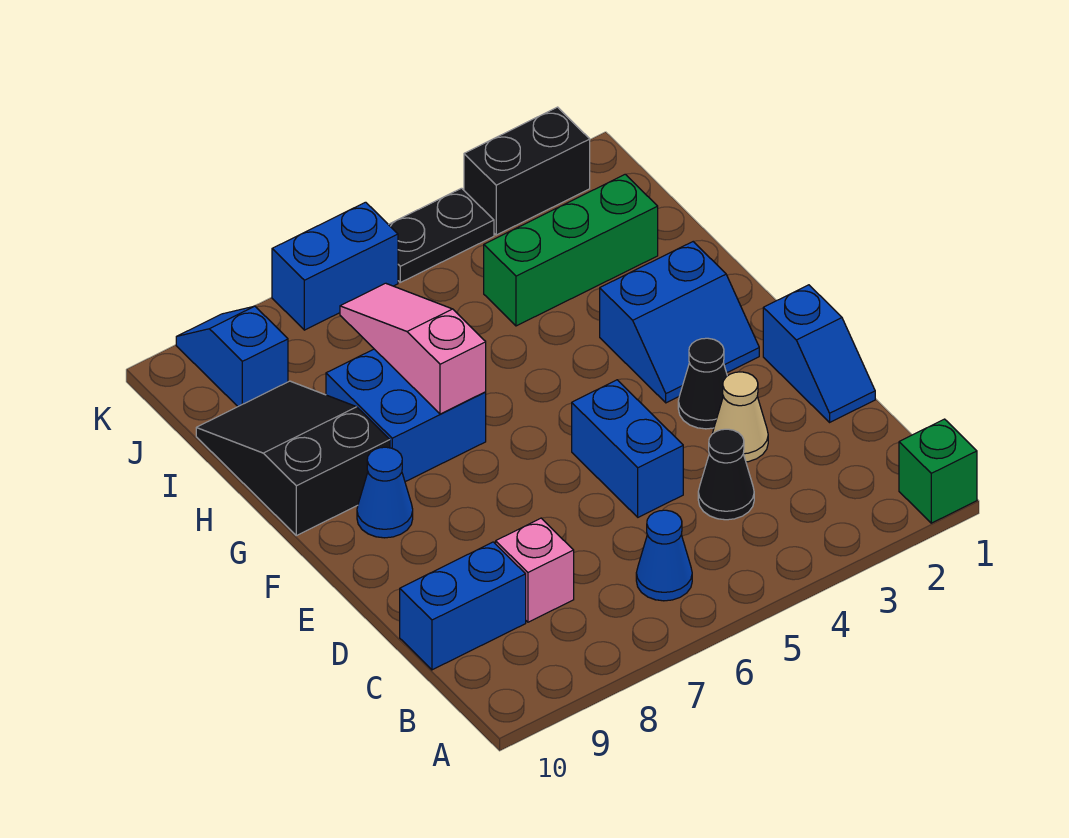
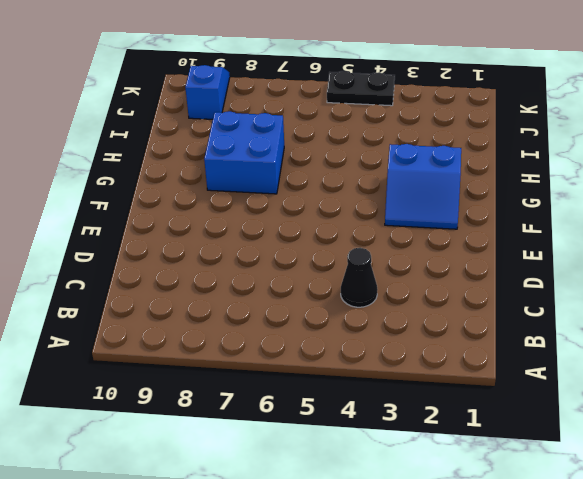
none -> green 1x1 brick [899,419,977,523]
none -> blue 1x1 cone [636,510,692,601]
none -> pink 1x1 brick [496,518,574,622]

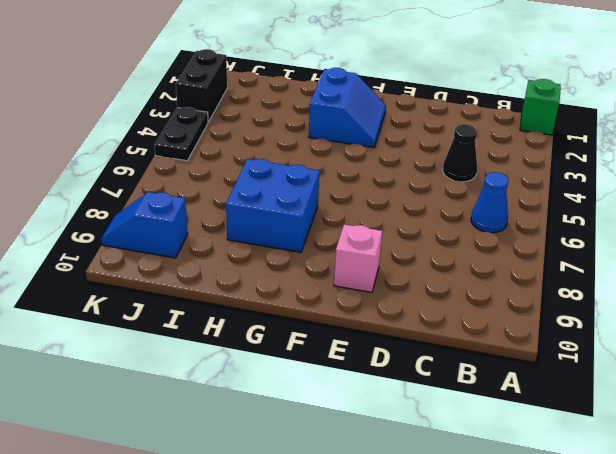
pink 1x1 brick [334,224,382,292] -> pink 1x1 brick moved to [496,518,574,622]
none -> blue 1x2 brick [400,542,526,670]
none -> blue 1x2 slope [763,285,875,422]
none -> tan 1x1 cone [713,372,768,462]

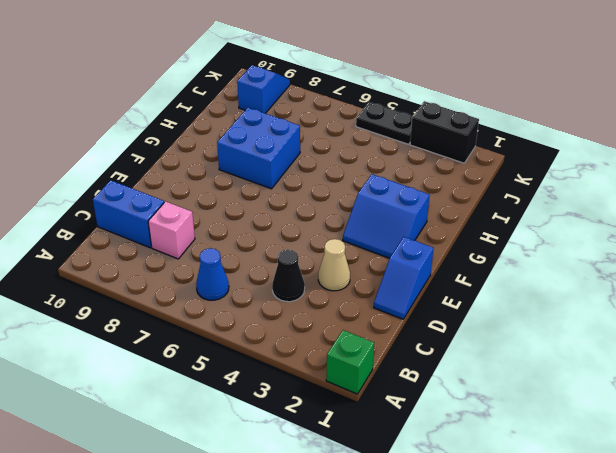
none -> blue 1x2 brick [572,380,683,517]
none -> black 1x1 cone [678,338,727,429]
none -> blue 1x1 cone [357,447,413,538]

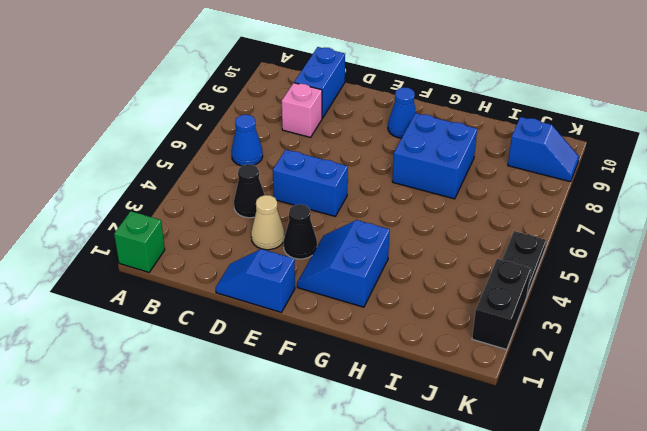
none -> black 2x3 slope [196,381,390,535]
none -> green 1x3 brick [484,174,658,326]
none -> blue 1x2 brick [272,202,398,330]

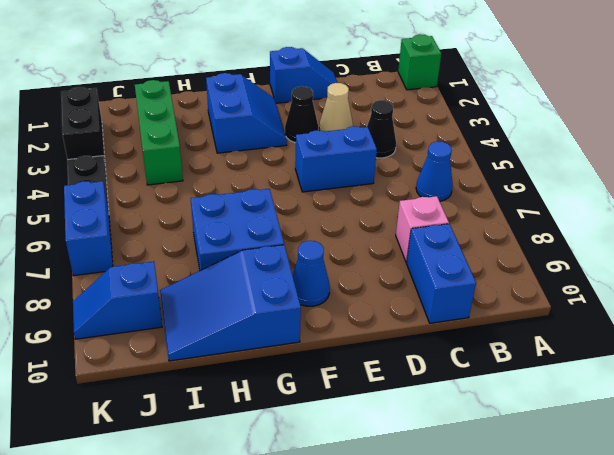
blue 2x3 slope [160,245,301,361] -> black 2x3 slope [196,381,390,535]
none -> pink 1x3 slope [340,283,486,414]

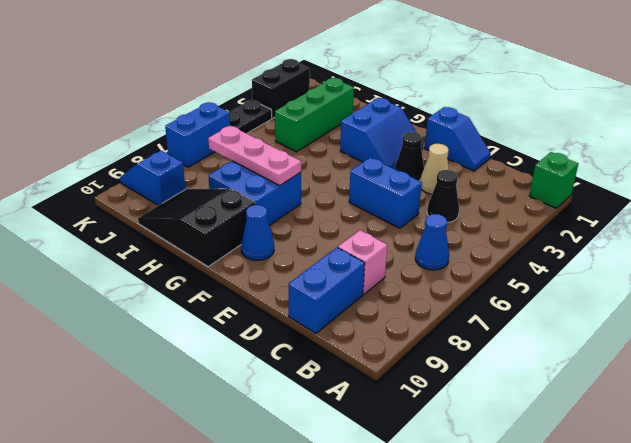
pink 1x3 plate [208,126,301,186] -> pink 1x3 slope [340,283,486,414]

